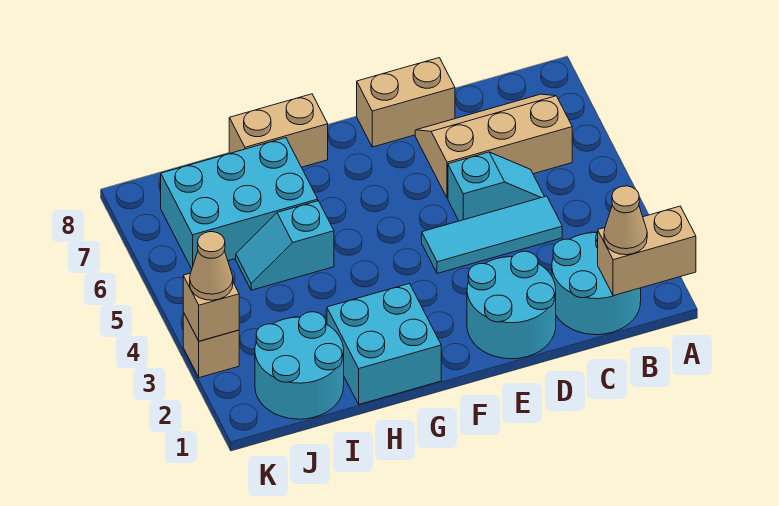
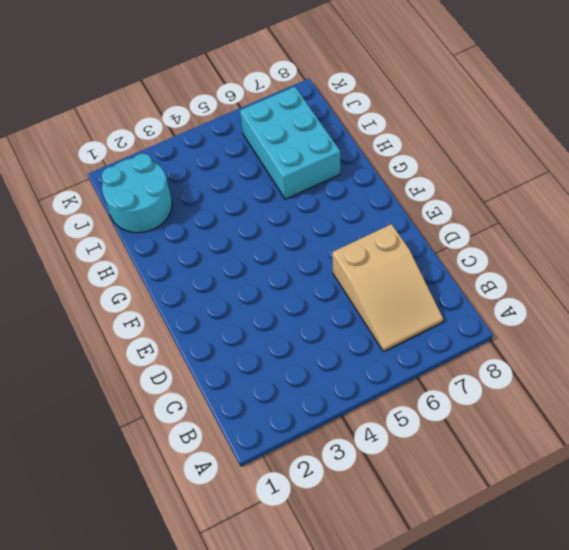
tan 2x3 slope [332,224,443,352] -> tan 2x3 slope turned to [415,94,572,198]
none -> cyan 2x2 round brick [552,233,641,335]
none -> cyan 1x3 tile [422,196,562,274]
none -> cyan 1x2 slope [448,152,545,221]

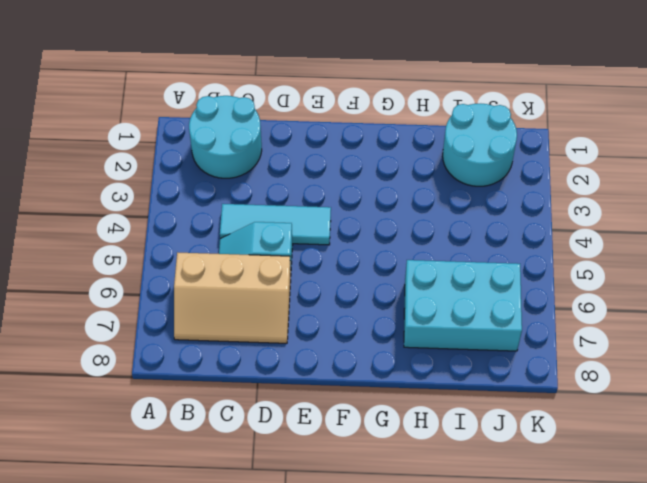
none -> cyan 2x2 round brick [467,251,556,359]
none -> tan 1x2 brick [357,58,455,147]
none -> cyan 2x2 brick [327,284,441,404]

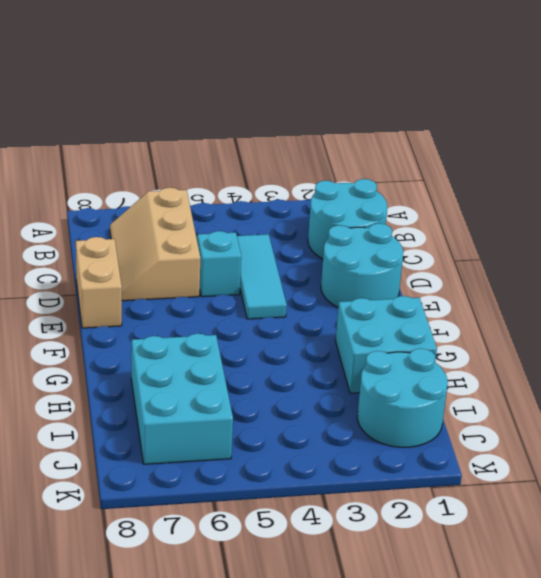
none -> tan 1x2 brick [229,94,328,167]
none -> cyan 1x2 slope [236,201,334,290]
none -> tan 1x1 brick [183,312,239,378]

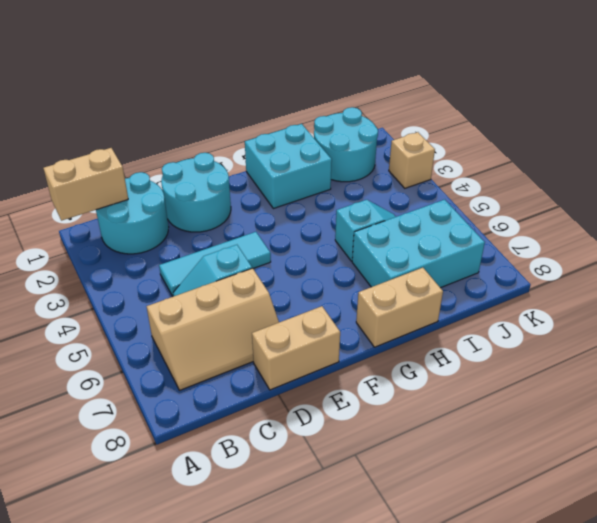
none -> tan 1x1 brick [183,274,239,341]
none -> tan 1x1 cone [604,186,647,255]
none -> tan 1x1 cone [190,232,233,300]

